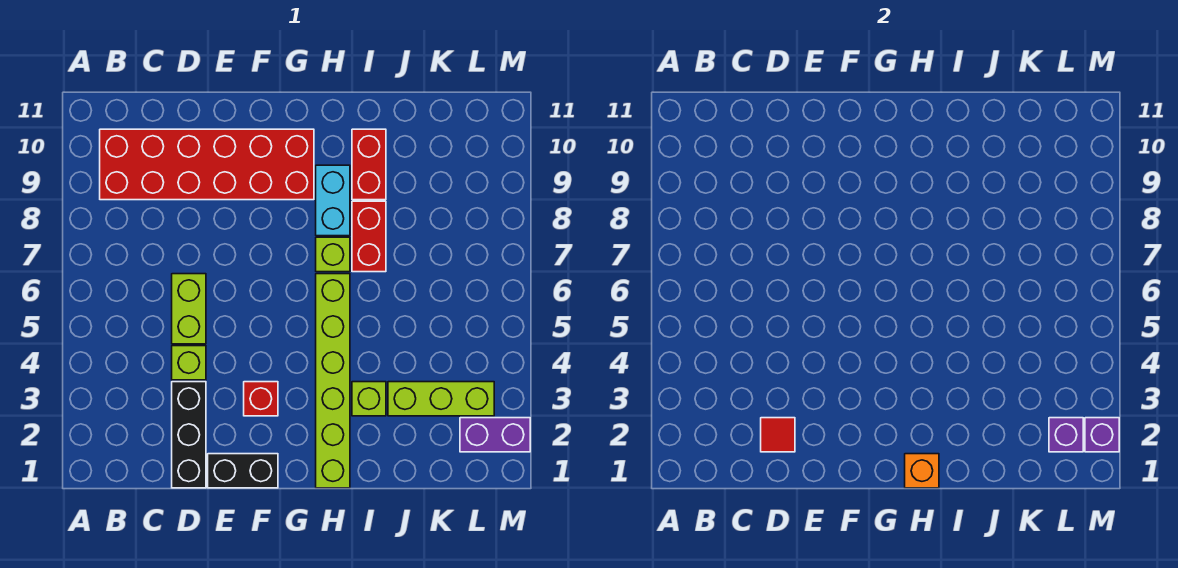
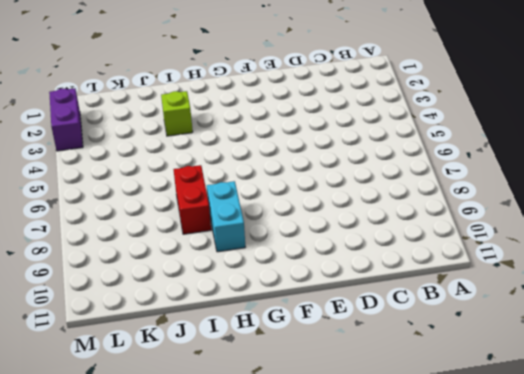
purple 1x2 brick [49,88,83,151] -> purple 1x2 brick turned to [460,418,530,452]
none -> red 2x6 brick [100,129,314,200]
none -> black 1x3 brick [172,382,206,488]
none -> lime 1x1 brick [172,346,206,380]

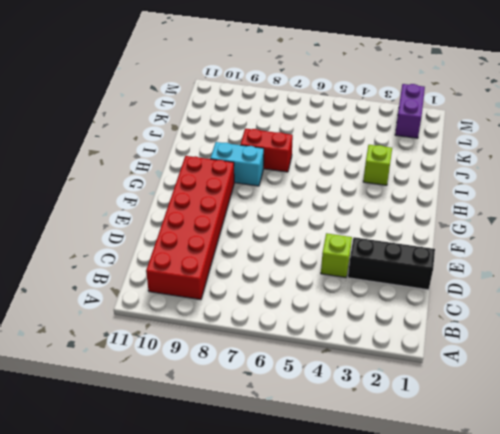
none -> lime 1x2 brick [172,274,206,344]
none -> black 1x2 brick [208,454,278,488]
none -> red 1x1 brick [244,382,278,416]

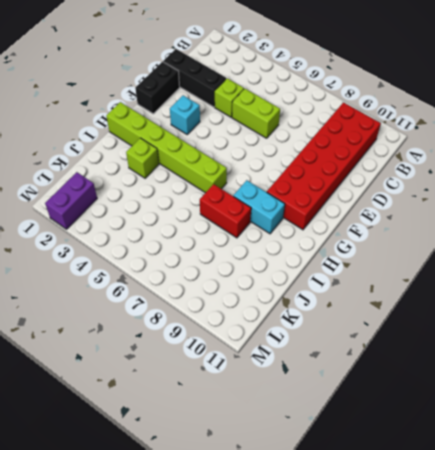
cyan 1x1 brick [170,95,200,134] -> red 1x1 brick [244,382,278,416]
none -> lime 1x1 brick [316,237,350,272]
none -> red 1x2 brick [352,129,386,200]
none -> lime 1x3 brick [388,382,494,416]

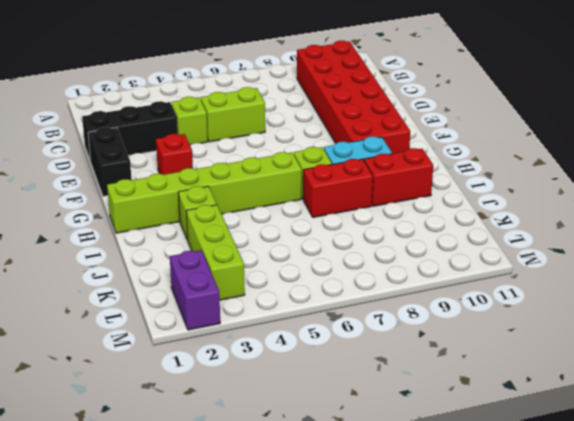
none -> red 1x1 tile [761,418,795,452]
none -> orange 1x1 brick [905,454,939,488]
none -> purple 1x1 brick [1049,418,1083,452]

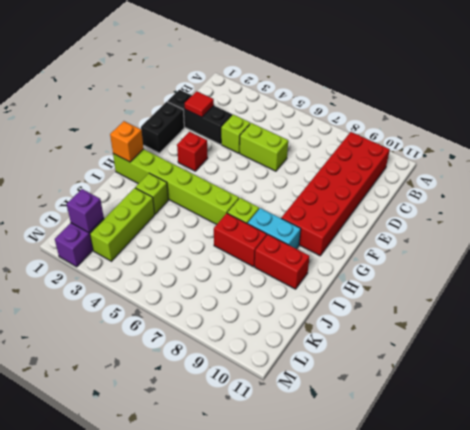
none -> purple 1x1 brick [1085,418,1119,452]

